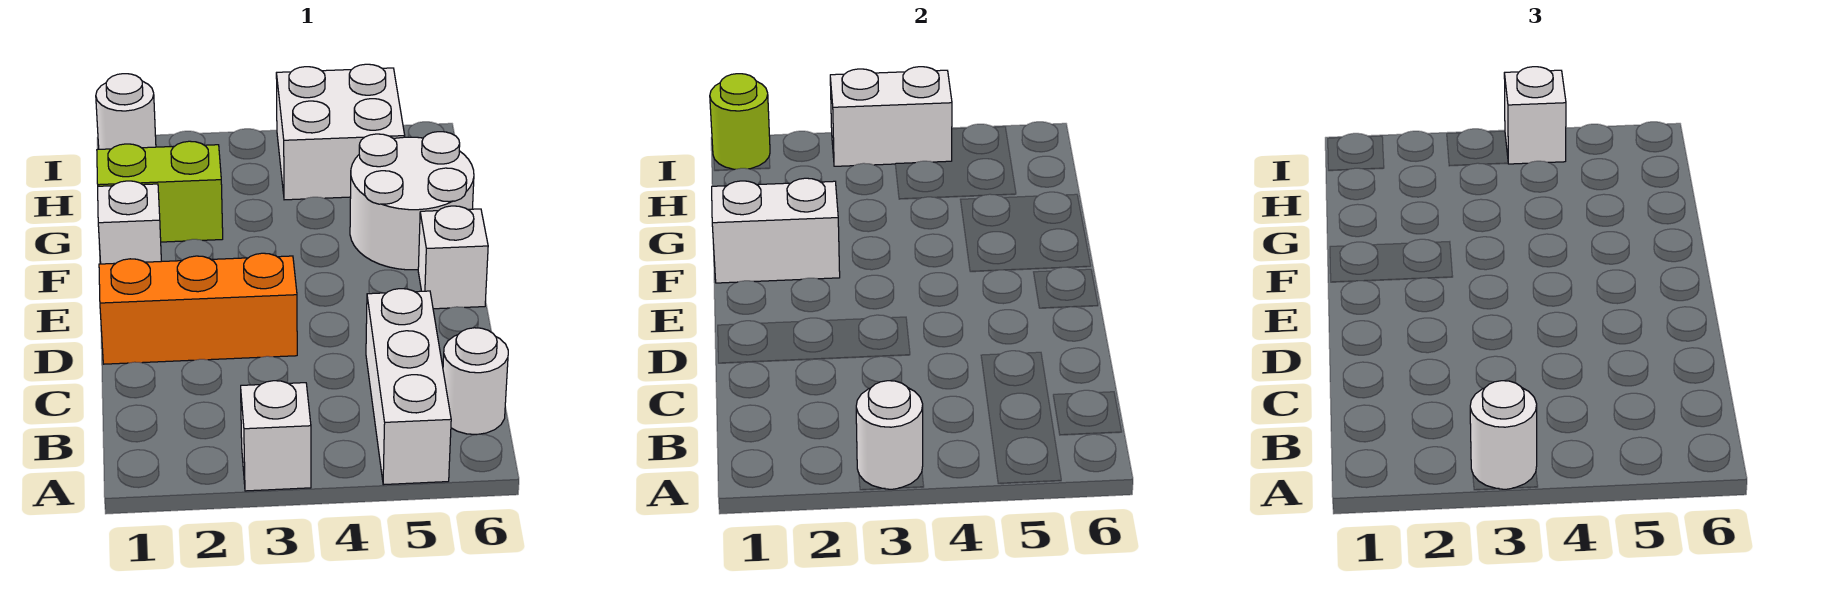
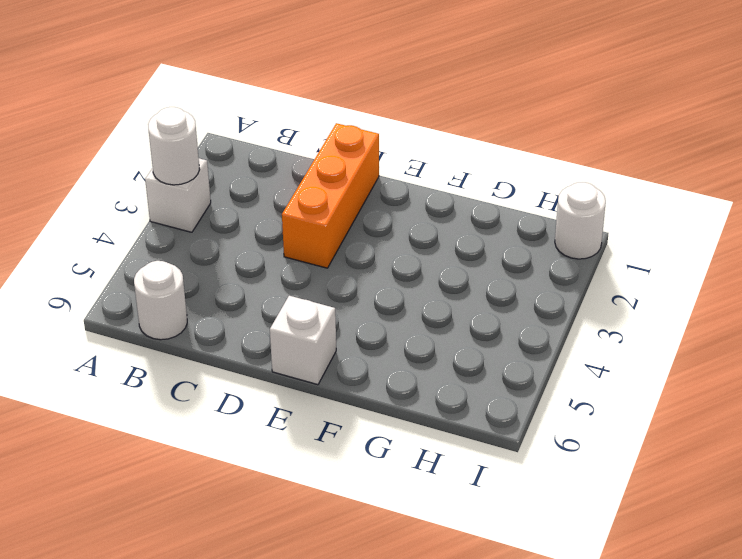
none -> white 1x3 brick [366,289,451,485]
none -> white 1x1 brick [98,181,161,264]
none -> white 2x2 round brick [350,132,474,270]

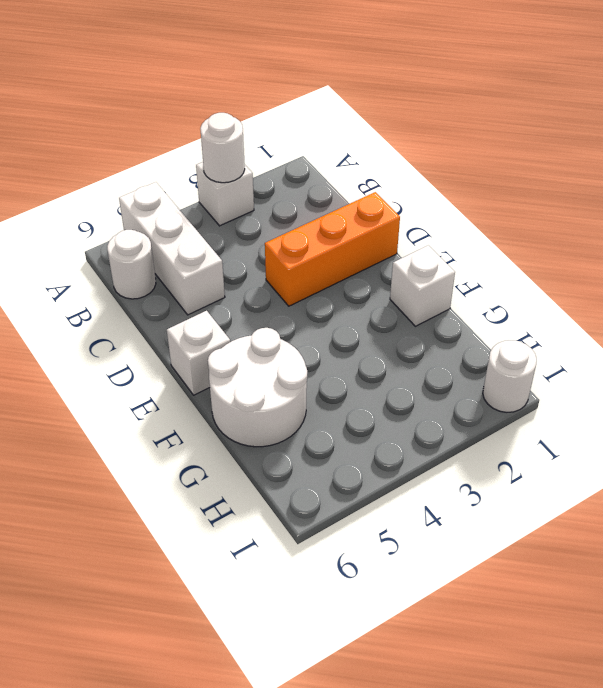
none -> lime 1x2 brick [97,141,223,242]
none -> white 2x2 brick [276,64,405,200]
none -> white 1x2 brick [712,178,840,283]

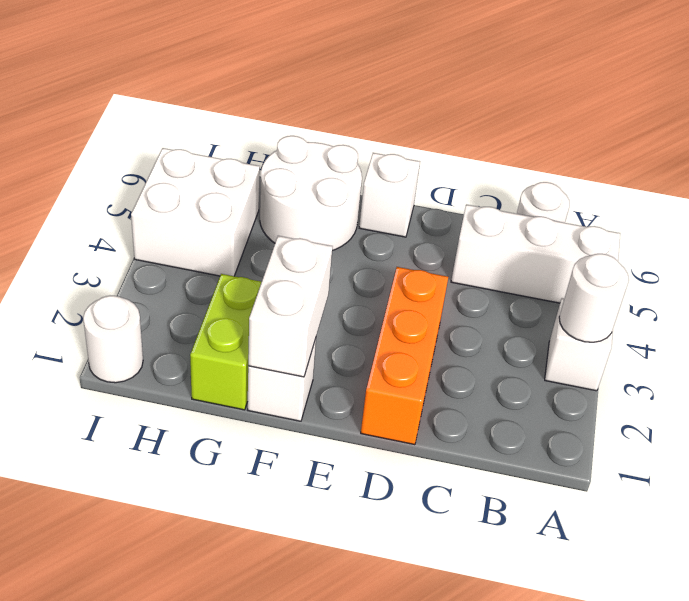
none -> lime 1x1 round brick [710,74,770,169]
none -> white 1x2 brick [830,67,952,166]
none -> white 1x1 round brick [1470,381,1537,489]

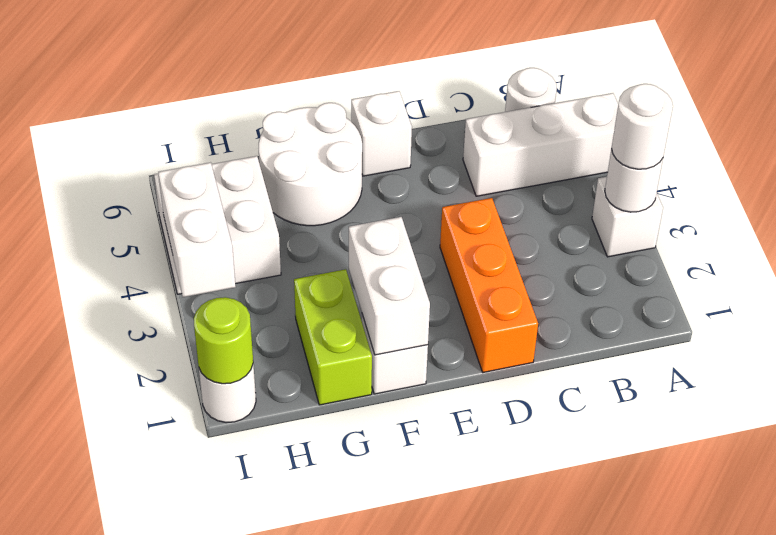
none -> white 1x1 brick [1504,67,1566,164]

